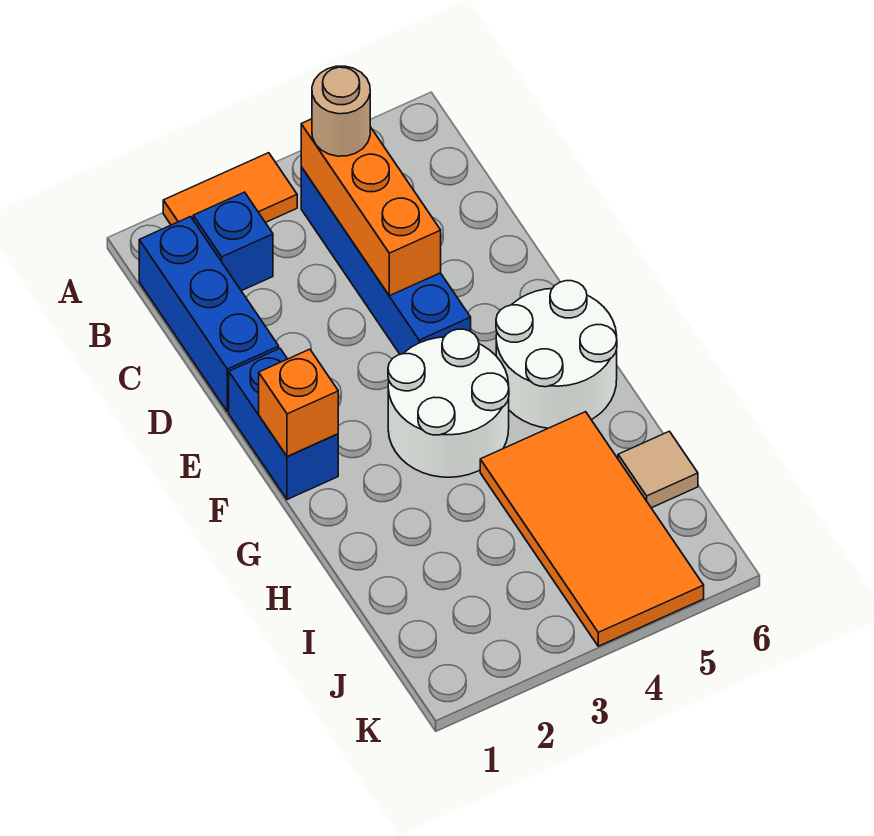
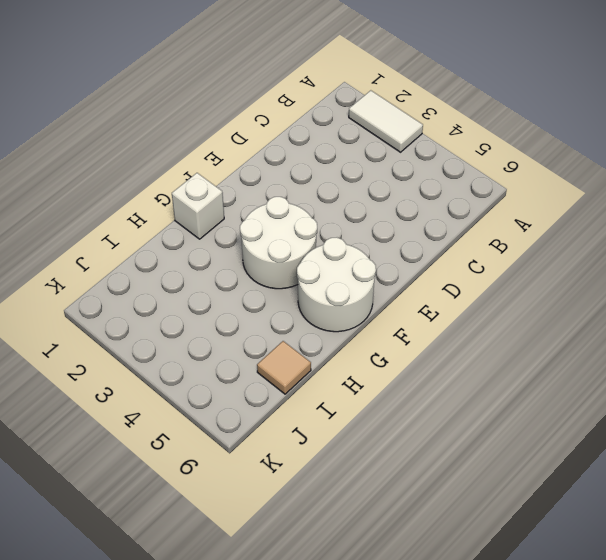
white 1x2 tile [349,90,423,152] -> orange 1x2 tile [163,153,297,225]
white 1x1 brick [172,173,224,239] -> none
none -> blue 1x3 brick [139,217,279,412]
none -> blue 1x1 brick [193,192,273,291]
none -> blue 1x4 brick [301,167,471,354]

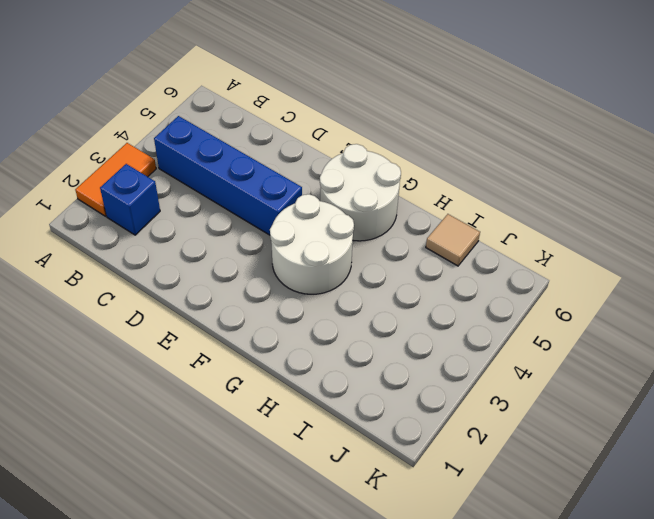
none -> blue 1x3 brick [139,217,279,412]
none -> blue 1x2 brick [229,348,338,499]
none -> orange 2x4 tile [480,412,704,646]

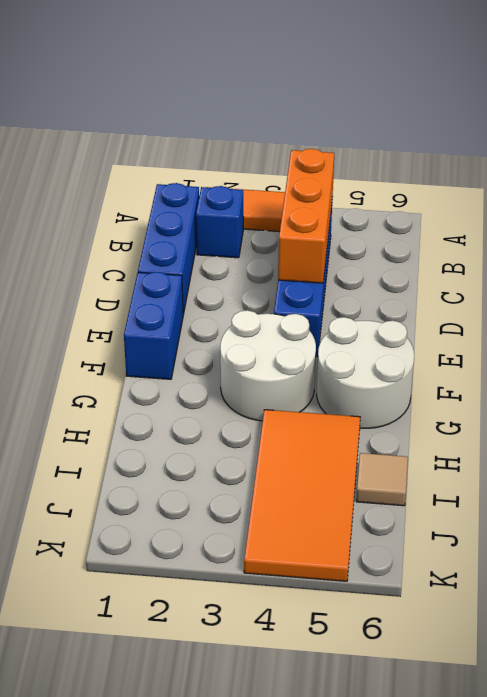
none -> orange 1x1 brick [259,349,338,456]
none -> tan 1x1 round brick [312,66,370,156]

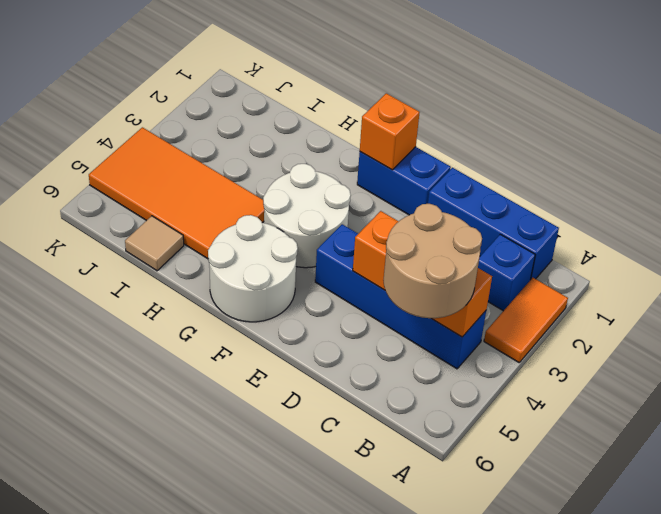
tan 2x2 round brick [383,204,482,318] -> tan 1x1 round brick [312,66,370,156]

